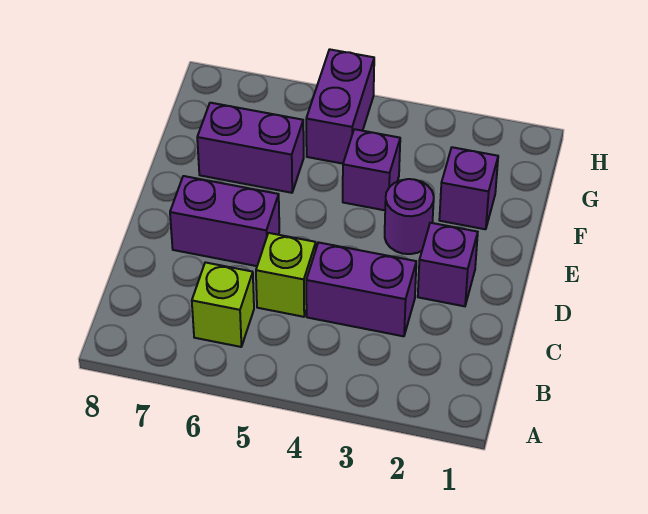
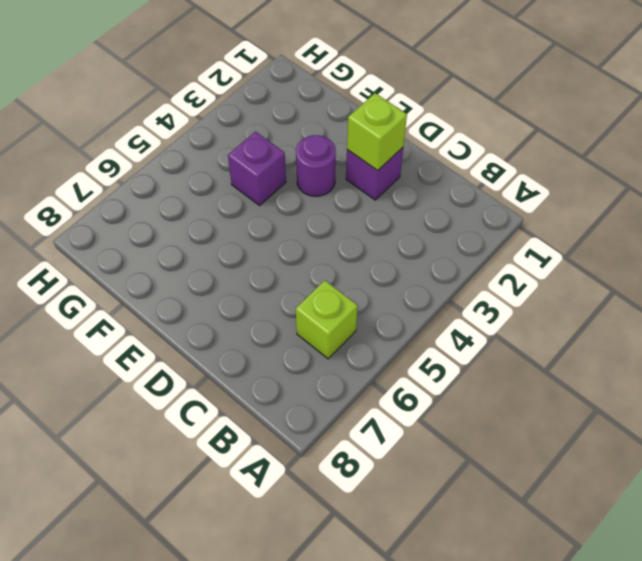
lime 1x1 brick [347,93,407,171] -> lime 1x1 brick moved to [256,233,316,317]
none -> purple 1x2 brick [306,242,416,336]
none -> purple 1x2 brick [170,176,279,266]

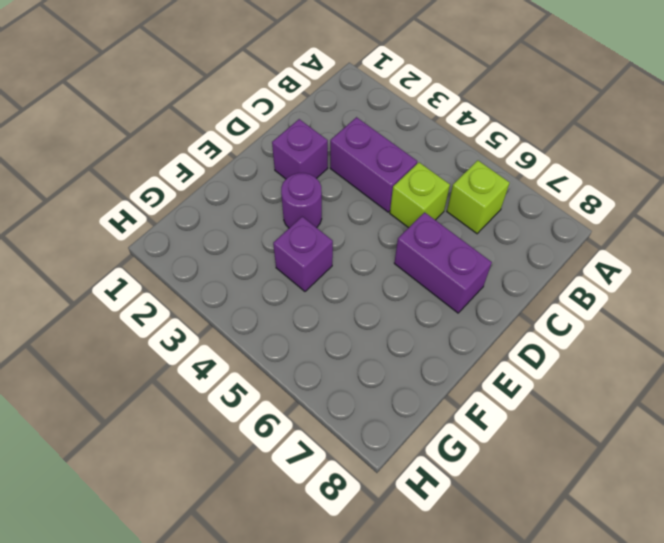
none -> purple 1x1 brick [439,147,498,229]
none -> purple 1x2 brick [197,103,304,193]

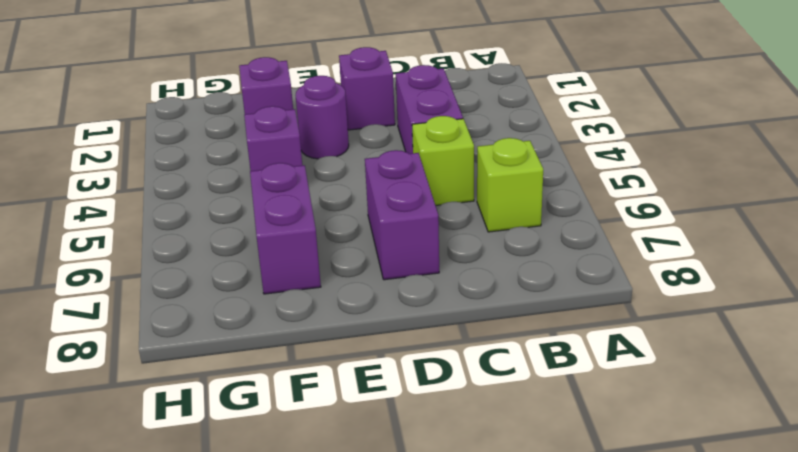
none -> purple 1x2 brick [306,49,374,164]

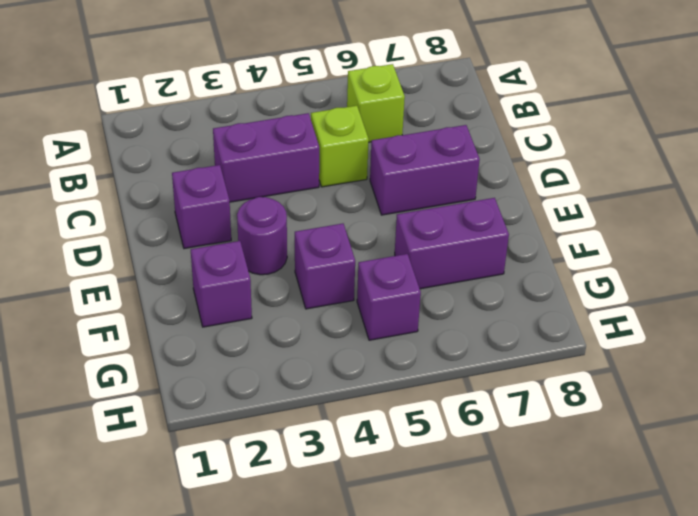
purple 1x1 brick [357,254,421,340] -> purple 1x2 brick [306,49,374,164]

